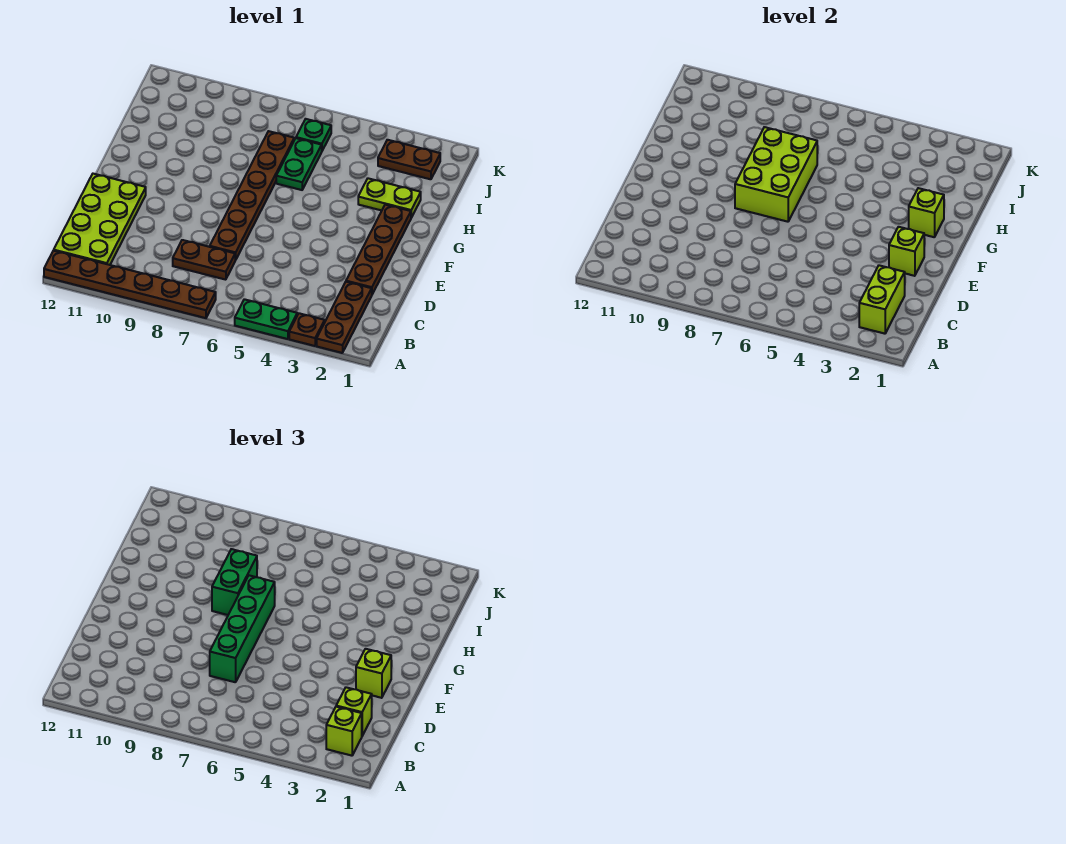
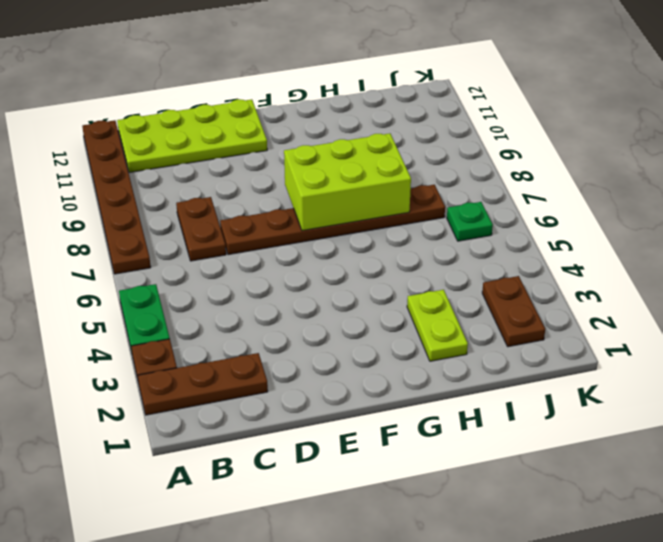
none -> brown 1x4 plate [346,205,411,294]
none -> green 1x2 plate [276,138,322,190]
none -> lime 1x2 brick [859,265,905,334]

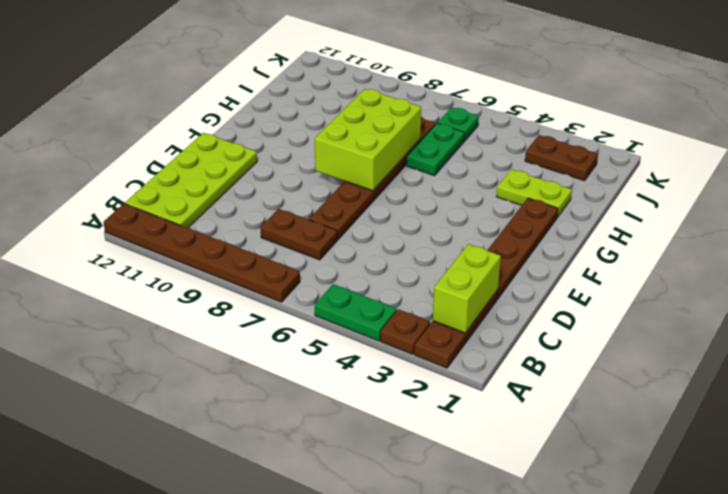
none -> lime 1x1 brick [889,227,924,276]
none -> lime 1x1 brick [909,188,944,237]
none -> lime 1x1 brick [326,707,362,756]

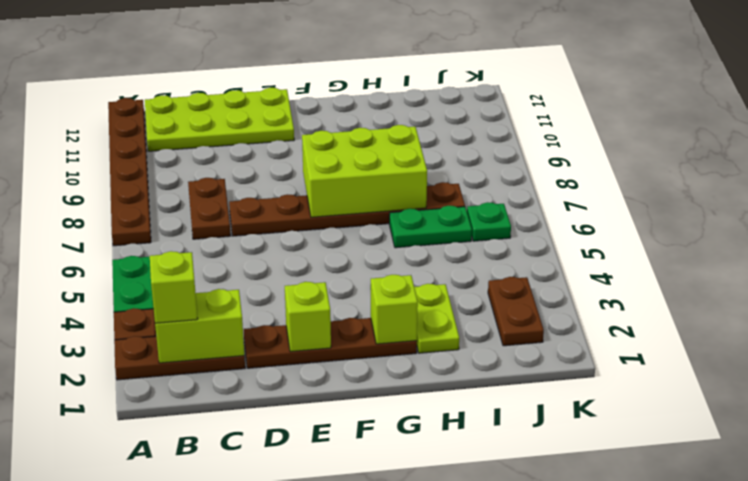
none -> lime 1x1 brick [336,687,372,736]
none -> green 1x4 brick [210,575,275,682]
none -> lime 1x1 brick [356,649,391,698]

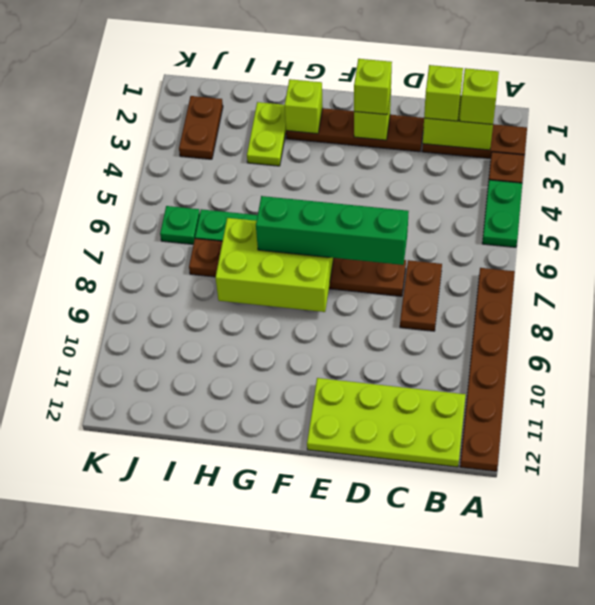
none -> green 1x2 brick [212,549,257,615]

